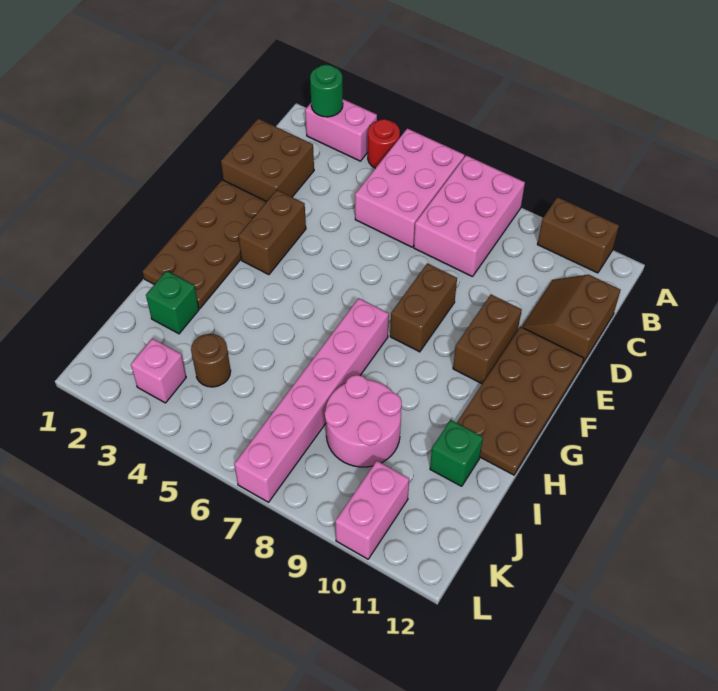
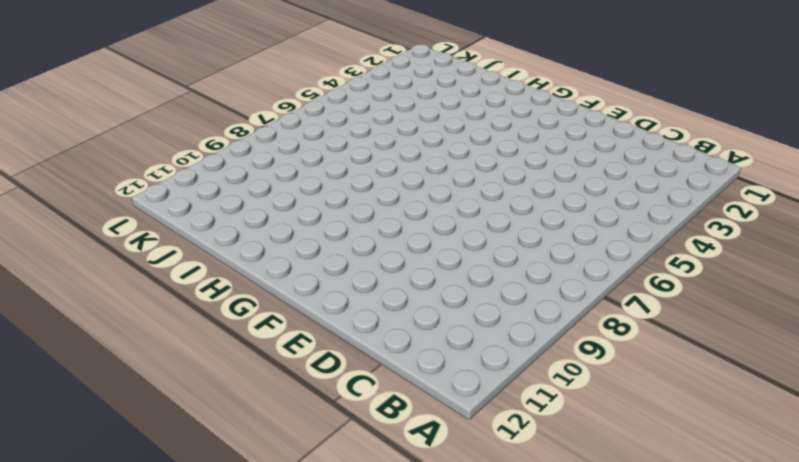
none -> pink 1x2 brick [305,99,377,161]
none -> red 1x1 round brick [368,119,400,168]
none -> pink 2x3 brick [355,128,464,247]

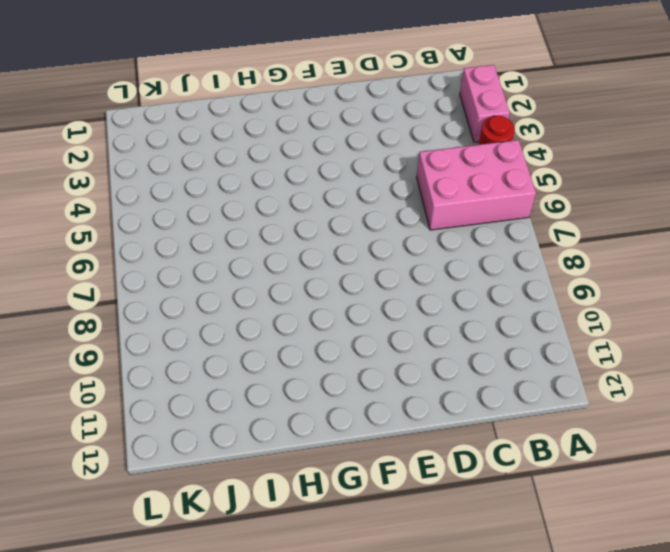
none -> pink 2x3 brick [414,155,525,277]
none -> brown 1x2 brick [537,197,619,273]
none -> brown 2x2 brick [221,119,314,201]

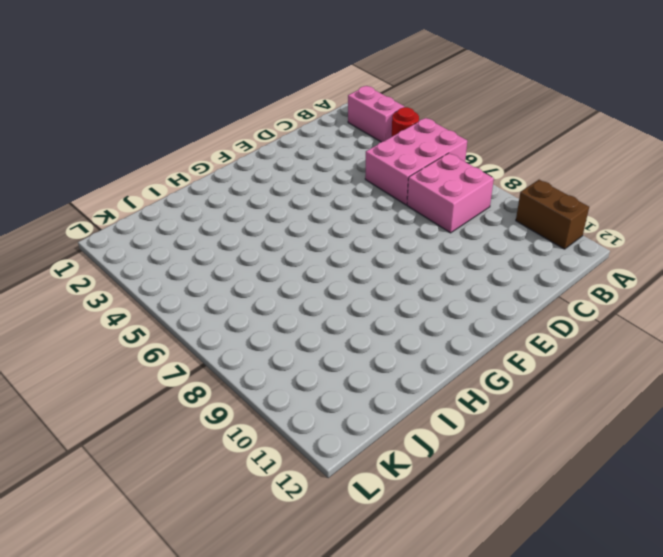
pink 2x2 brick [407,153,494,233] -> pink 2x3 brick [414,155,525,277]
none -> brown 2x2 brick [221,119,314,201]
none -> brown 2x2 slope [522,275,620,364]
none -> brown 2x4 plate [143,180,267,308]

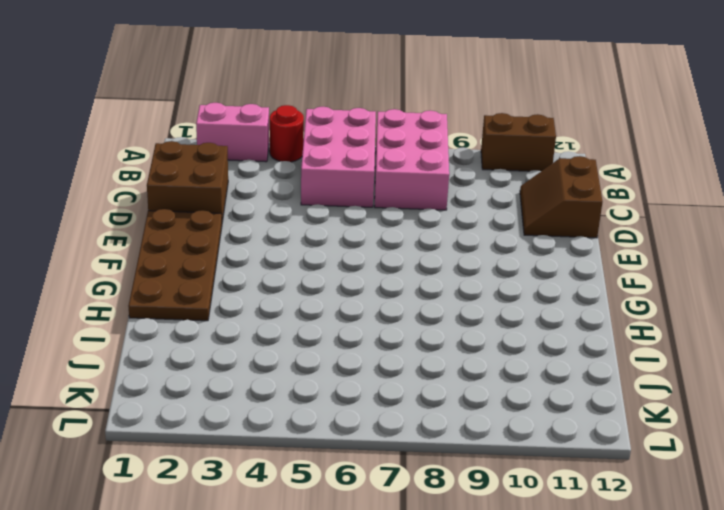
none -> brown 1x2 brick [239,190,306,275]
none -> brown 1x2 brick [390,263,457,352]
none -> brown 1x2 brick [453,295,522,384]

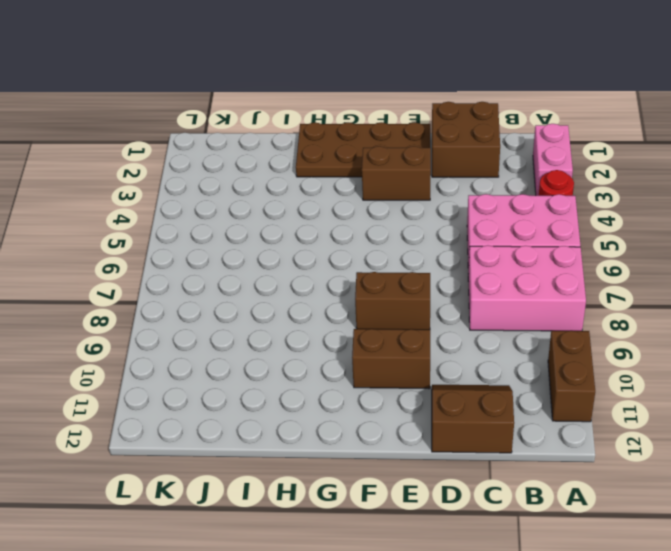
none -> brown 2x4 plate [457,327,584,475]
none -> pink 1x6 brick [234,298,389,502]
none -> green 1x1 brick [146,271,199,334]

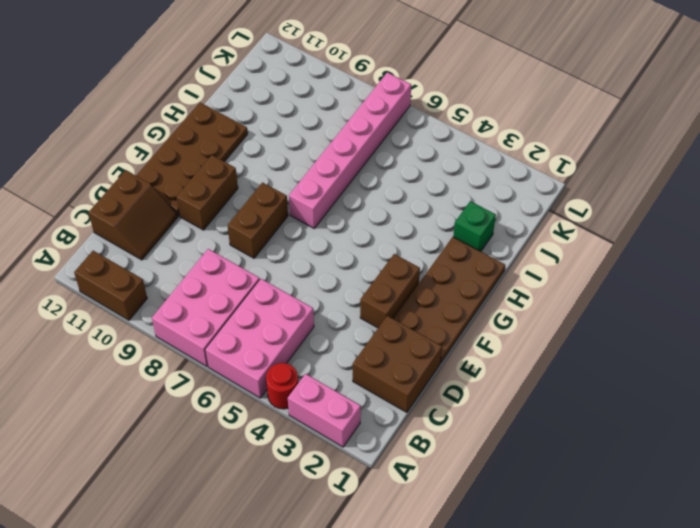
none -> pink 2x2 round brick [325,375,402,467]
none -> green 1x1 brick [430,420,483,486]
none -> brown 1x1 round brick [191,334,231,387]

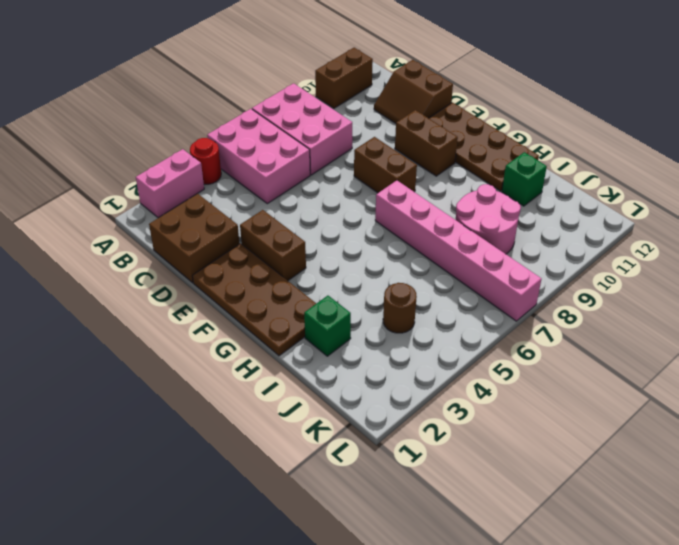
none -> pink 1x1 brick [131,339,186,403]
none -> pink 1x2 brick [335,461,409,559]
none -> green 1x1 round brick [310,64,343,117]

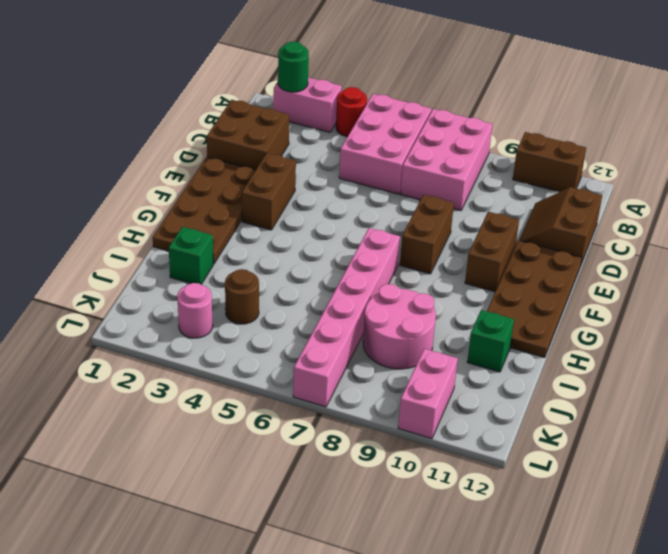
pink 1x1 round brick [177,283,213,338] -> pink 1x1 brick [131,339,186,403]

